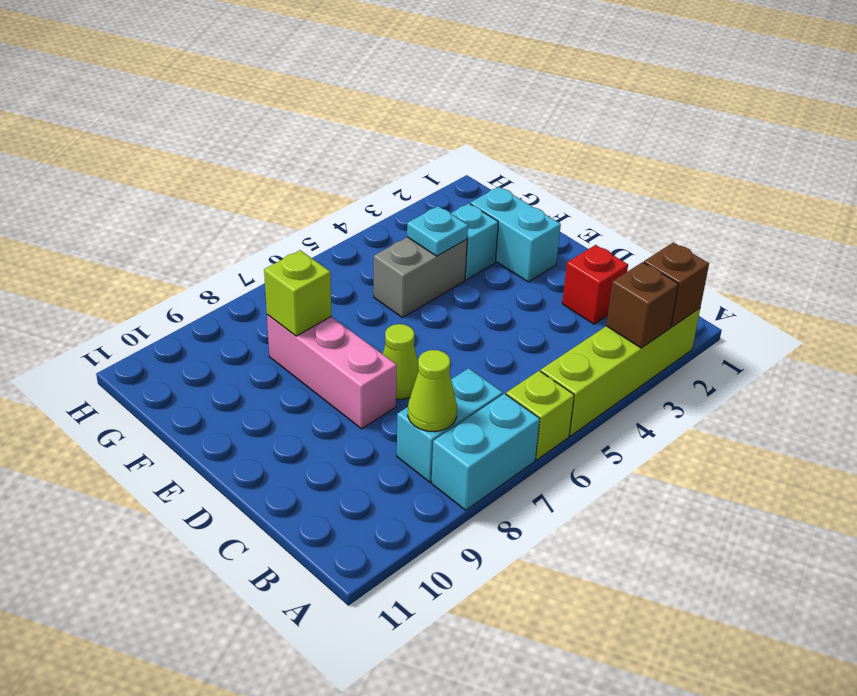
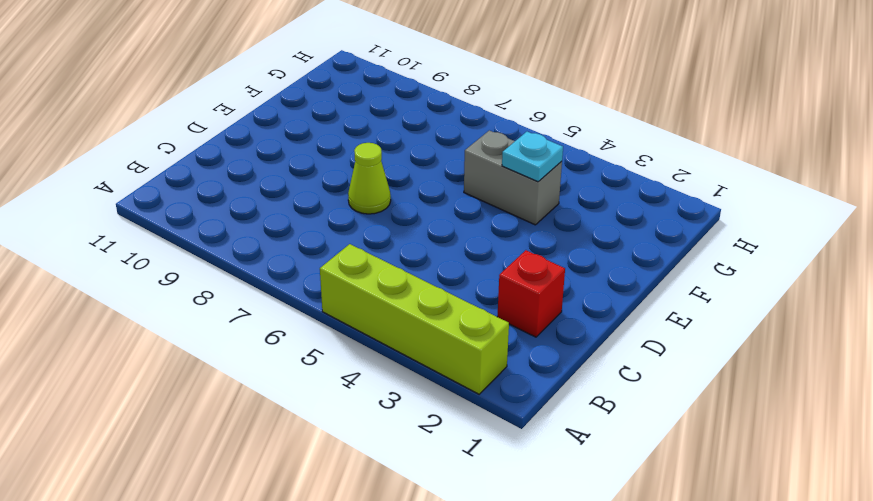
none -> lime 1x1 brick [506,371,574,460]
none -> cyan 1x2 brick [431,394,540,510]
none -> cyan 1x2 brick [397,368,503,482]

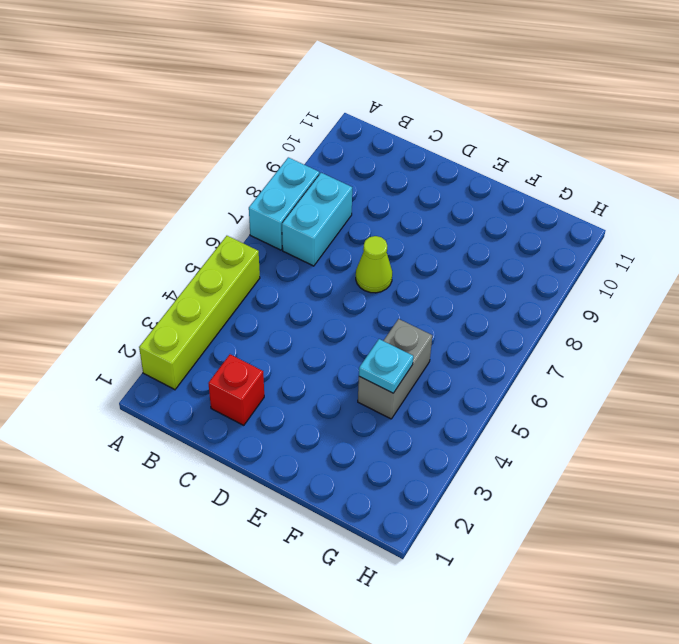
none -> lime 1x1 brick [506,371,574,460]
none -> pink 1x3 brick [267,315,397,429]
none -> cyan 1x2 brick [470,187,561,282]

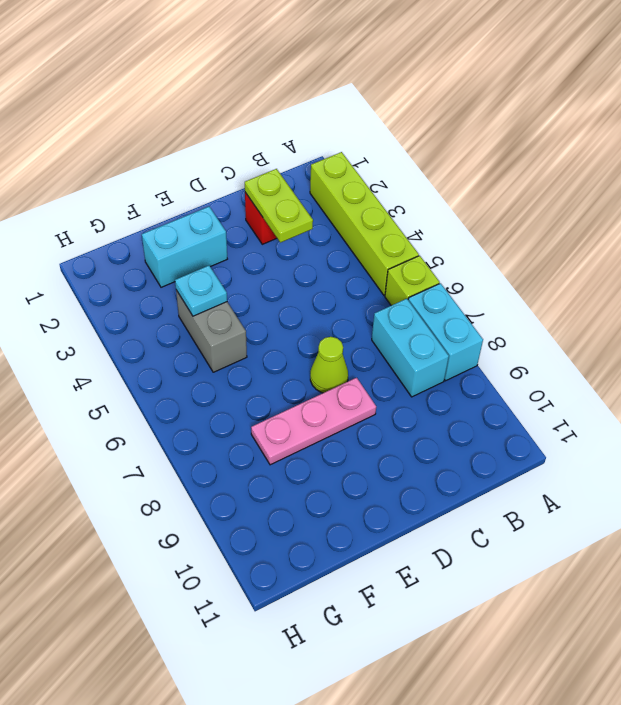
lime 1x2 plate [245,169,313,243] -> none
pink 1x3 plate [251,378,376,465] -> pink 1x3 brick [267,315,397,429]
none -> cyan 1x1 brick [451,203,498,280]
none -> brown 1x1 brick [644,243,709,327]
none -> brown 1x1 brick [606,262,679,348]

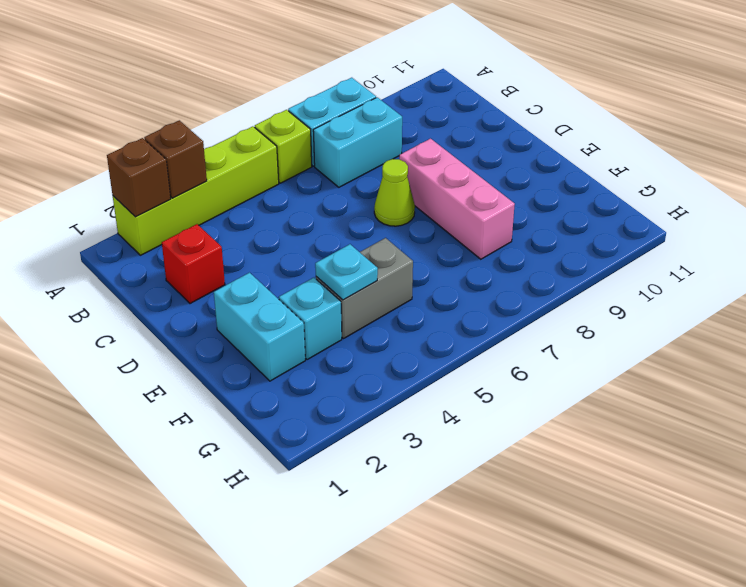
none -> lime 1x1 cone [408,350,457,432]
none -> lime 1x1 brick [264,250,331,336]

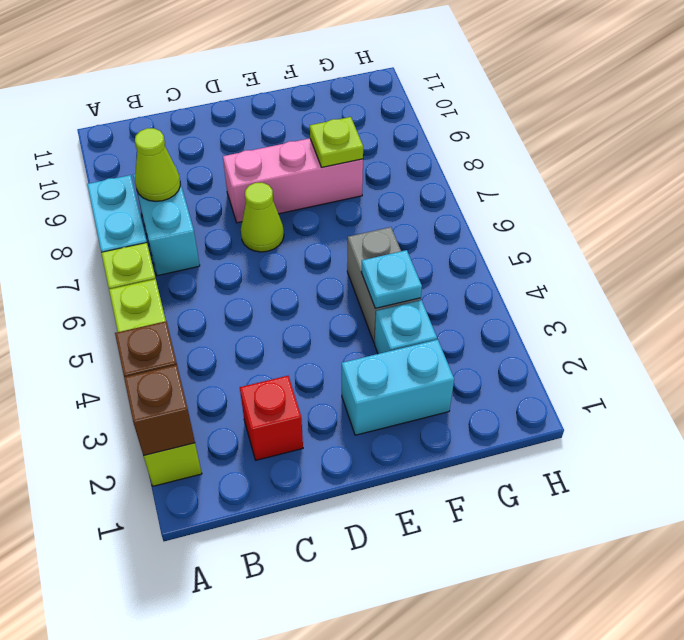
lime 1x1 plate [310,117,363,167] -> lime 1x1 brick [264,250,331,336]

